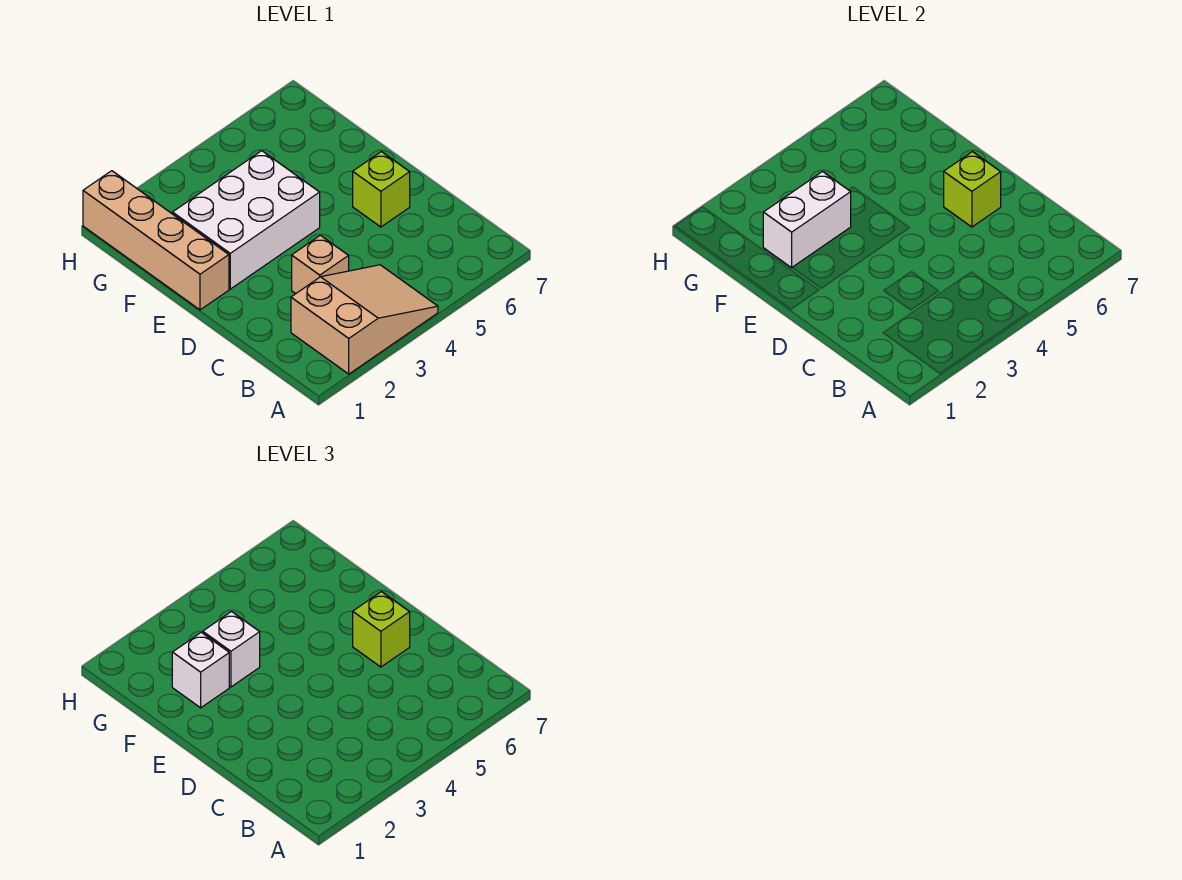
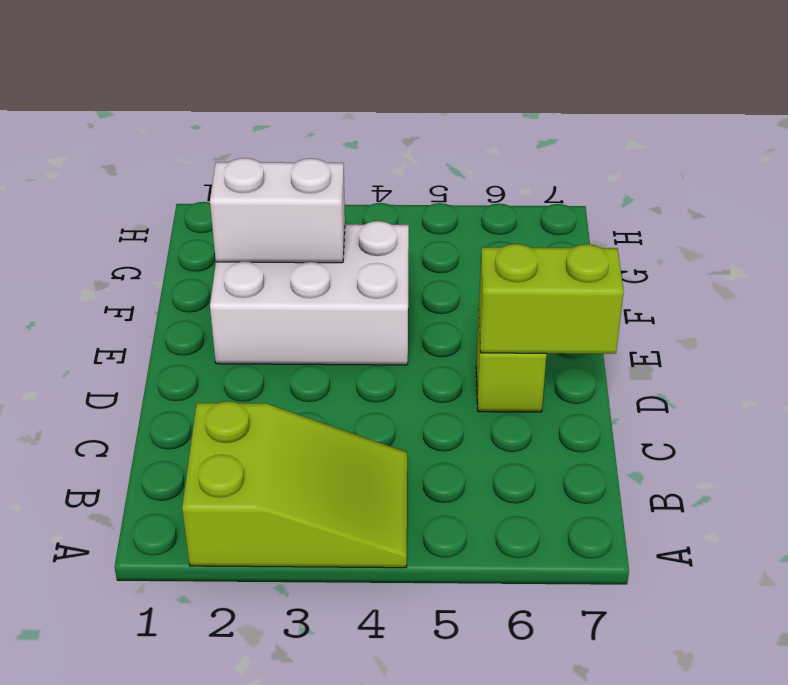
lime 2x3 slope [182,401,407,568] -> tan 2x3 slope [291,265,438,374]
lime 1x2 brick [479,244,624,354] -> lime 1x1 brick [944,152,1001,227]
none -> tan 1x1 brick [292,235,349,294]
none -> tan 1x4 brick [83,171,229,310]

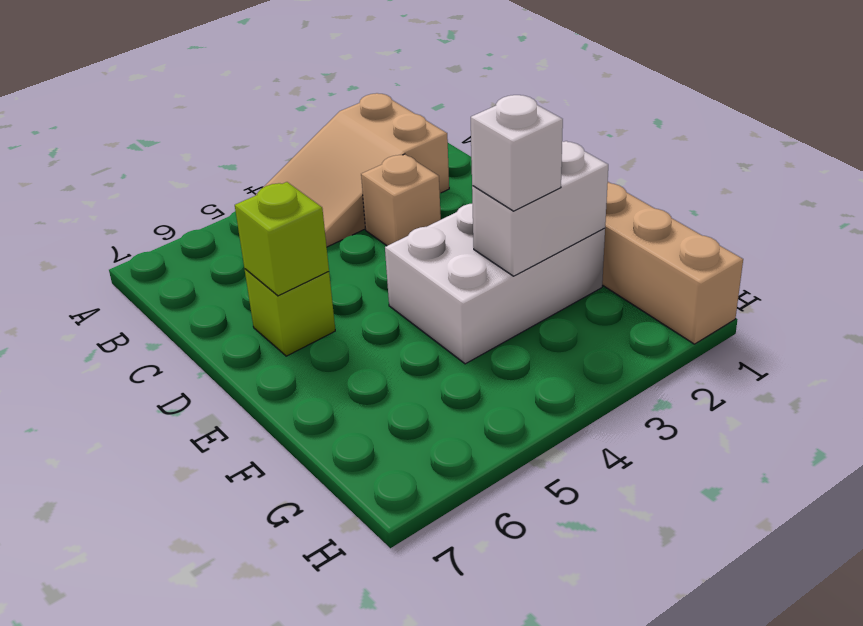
none -> lime 1x1 brick [353,592,410,667]
none -> white 1x1 brick [172,632,229,708]

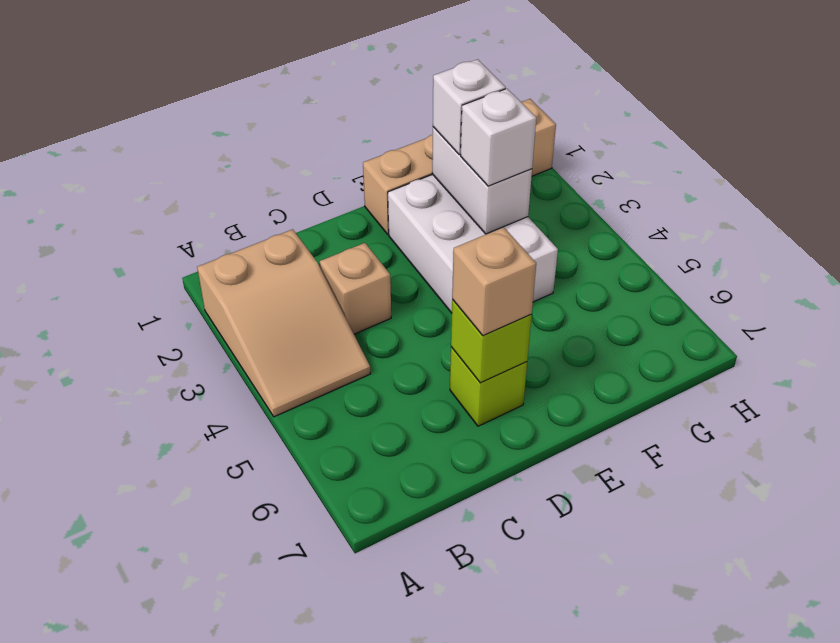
tan 1x1 brick [452,227,536,336] -> lime 1x1 brick [353,592,410,667]

